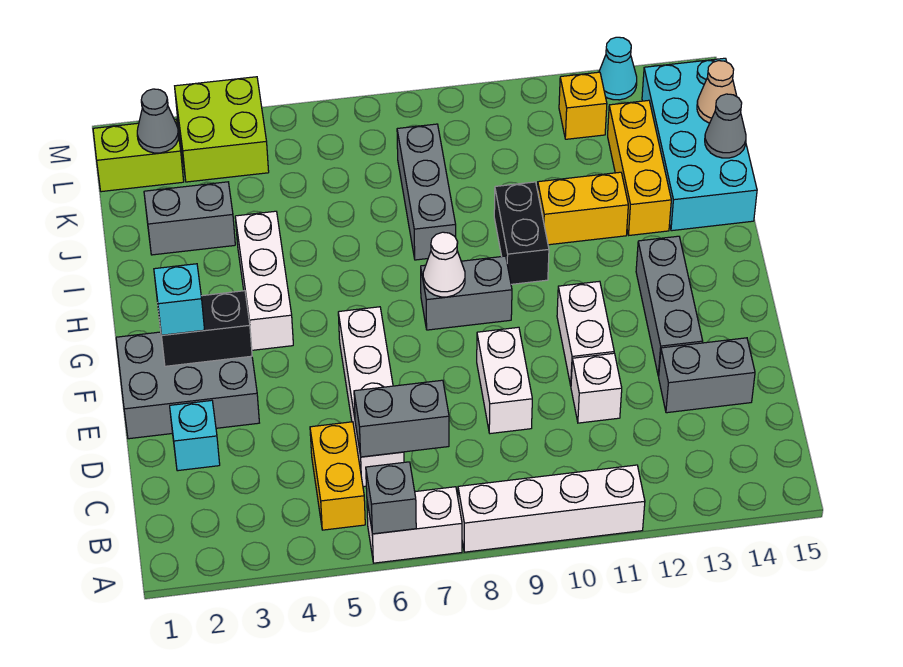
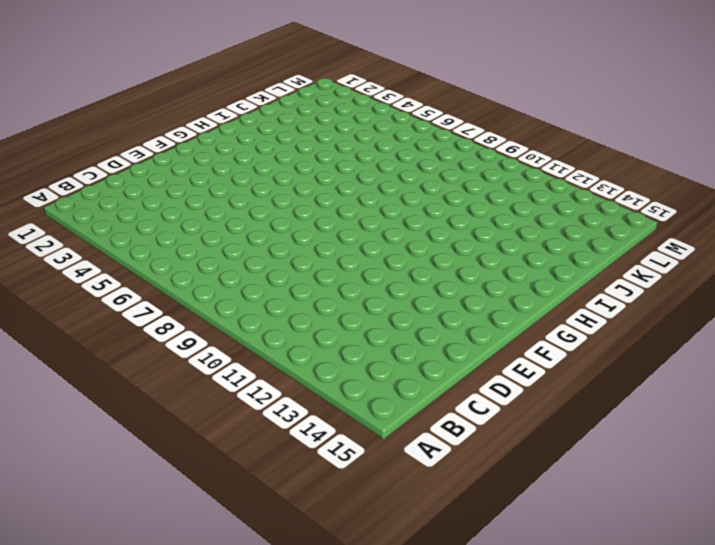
none -> white 1x2 brick [367,487,462,563]
none -> white 1x4 brick [458,465,645,552]
none -> yellow 1x2 brick [310,422,365,530]
none -> white 1x4 brick [338,307,404,487]

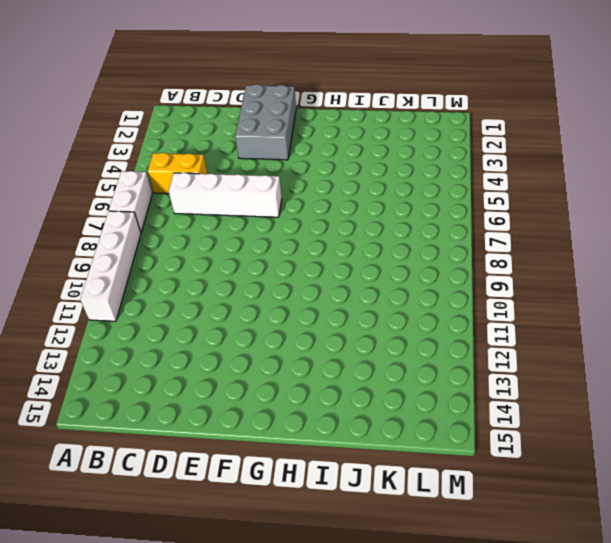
none -> cyan 1x1 brick [170,400,220,471]
none -> white 1x2 brick [477,327,532,434]
none -> white 1x1 brick [571,353,622,423]
none -> grey 1x2 brick [659,338,755,413]

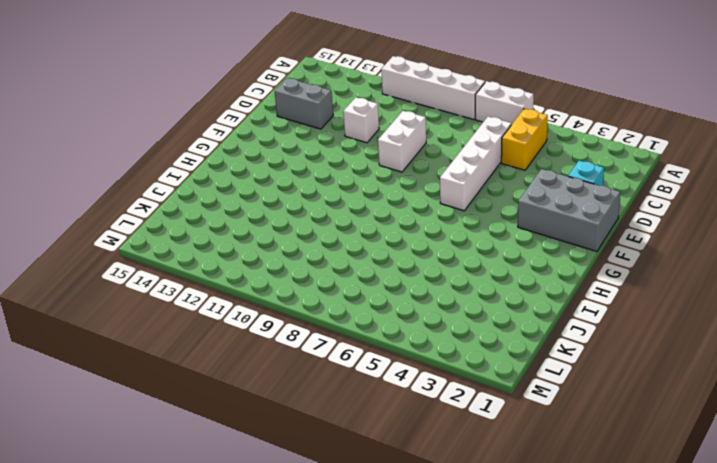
none -> white 1x2 brick [557,281,614,385]
none -> grey 1x3 brick [636,236,703,376]
none -> white 1x3 brick [235,211,293,350]
none -> grey 1x2 brick [421,256,512,330]

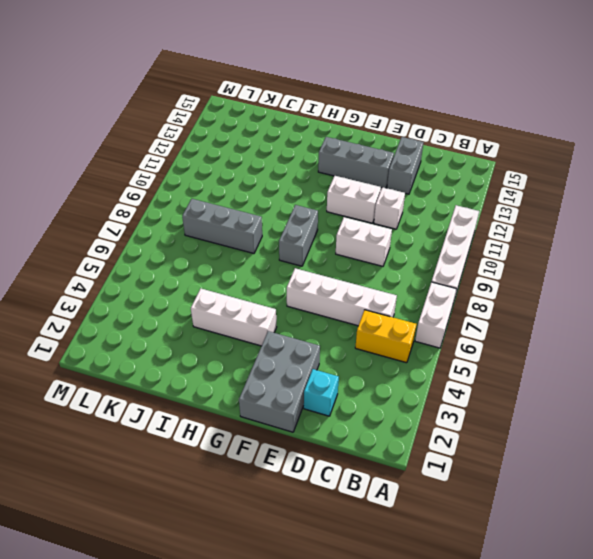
none -> black 1x2 brick [494,182,549,284]
none -> yellow 1x2 brick [538,172,628,245]
none -> yellow 1x3 brick [608,100,671,235]
none -> cyan 2x4 brick [642,58,757,231]

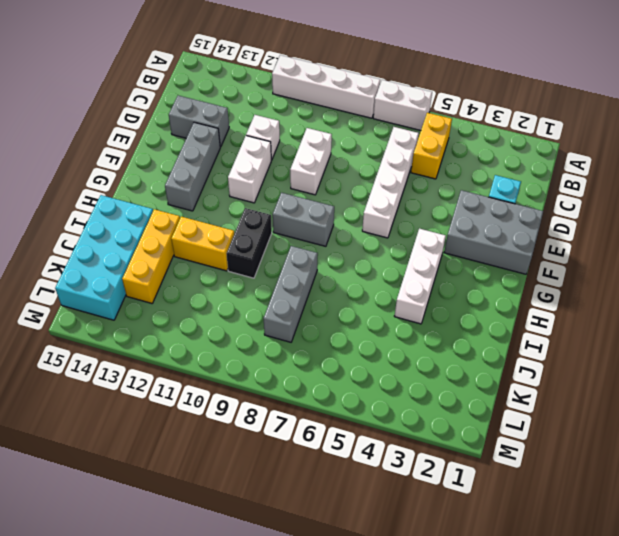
none -> grey 1x2 brick [144,182,235,255]
none -> lime 1x2 brick [93,119,184,192]
none -> lime 2x2 brick [175,77,269,182]
none -> yellow 1x1 brick [559,72,607,139]

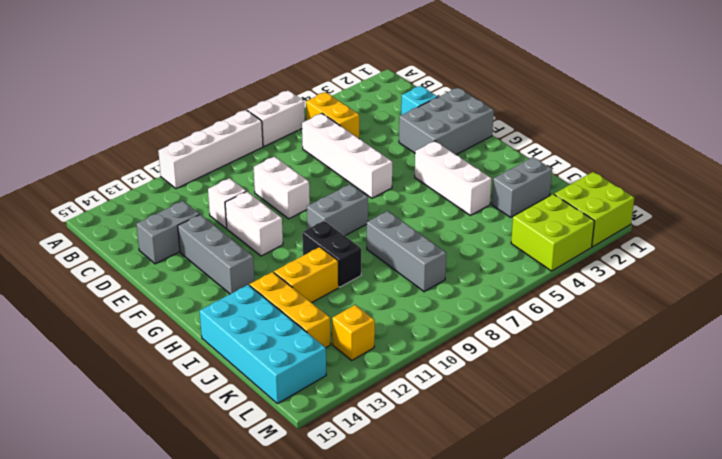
lime 2x2 brick [554,172,634,247] -> lime 1x2 brick [93,119,184,192]
none -> cyan 1x1 cone [599,37,637,100]
none -> grey 1x1 brick [366,462,416,534]
none -> grey 1x2 brick [354,380,449,457]
none -> black 1x2 brick [159,291,252,366]

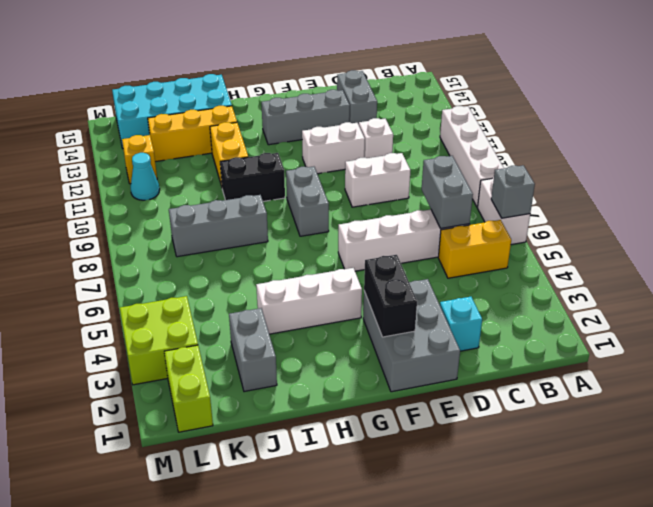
cyan 1x1 cone [131,153,160,200] -> cyan 1x1 cone moved to [599,37,637,100]
none -> white 1x1 cone [423,232,465,297]
none -> grey 1x1 cone [705,94,746,158]
none -> tan 1x1 cone [697,61,737,123]
none -> grey 1x1 cone [137,89,179,153]

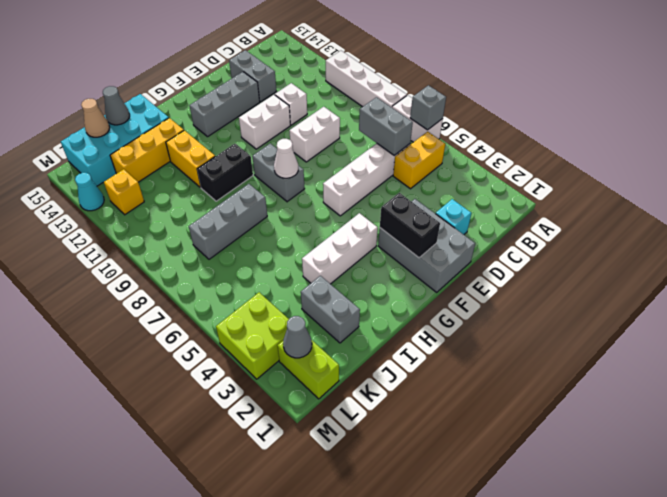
none -> cyan 1x1 brick [154,264,205,335]

